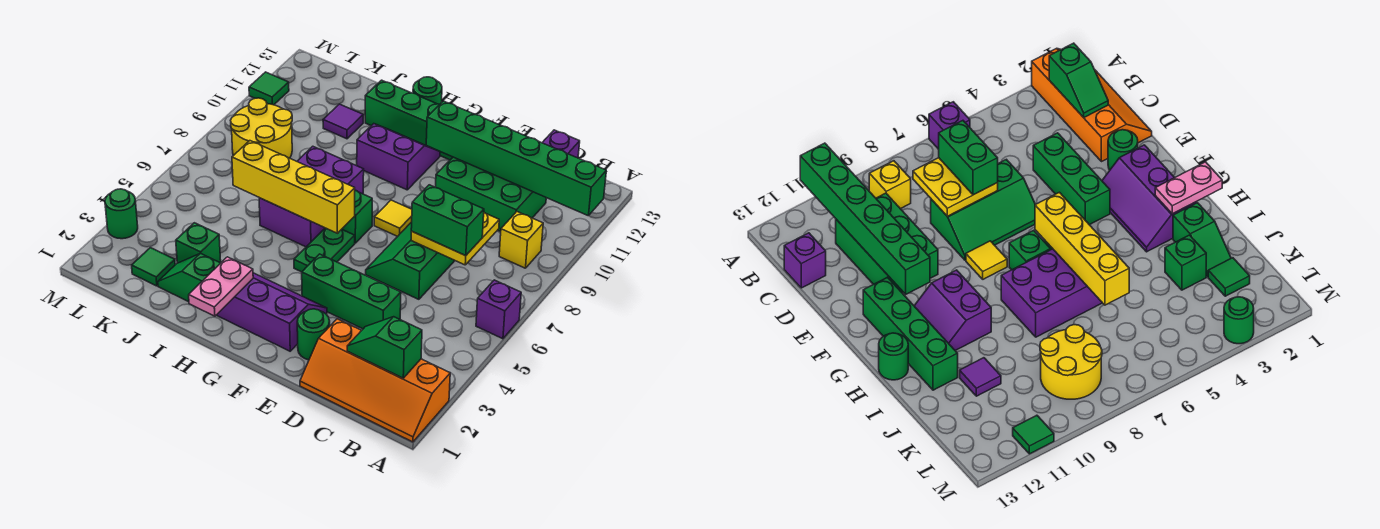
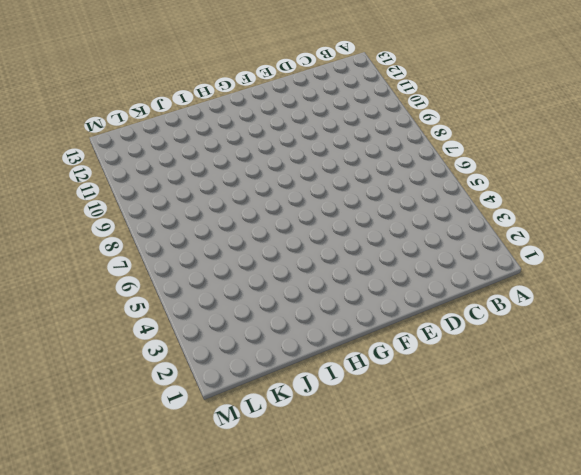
none -> orange 2x4 slope [300,319,450,442]
none -> purple 1x1 brick [476,280,521,339]
none -> yellow 1x1 brick [499,212,543,268]

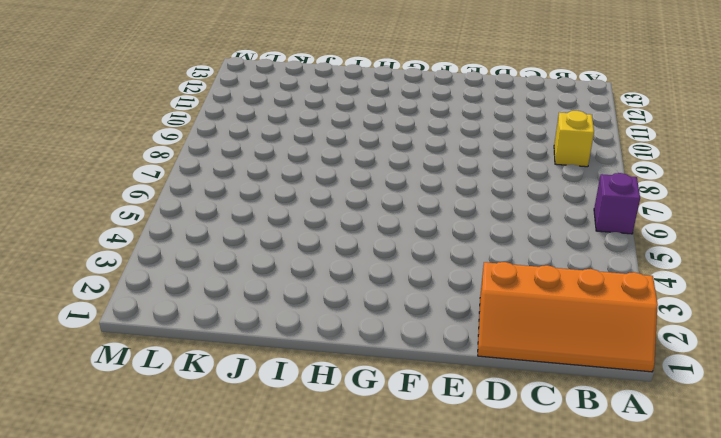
none -> green 2x3 brick [436,157,546,232]
none -> purple 1x1 brick [542,130,580,158]
none -> green 1x3 brick [302,254,401,329]

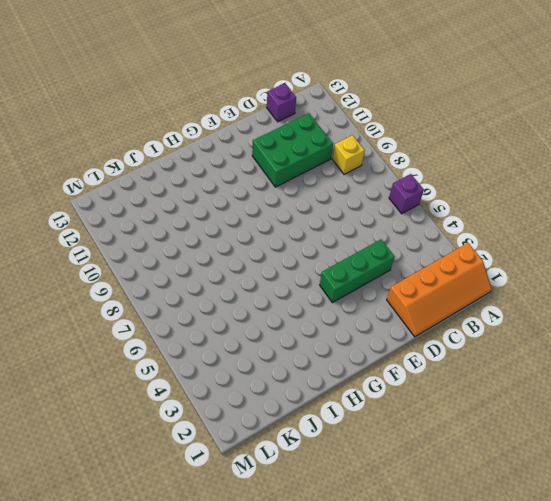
none -> green 2x3 slope [366,222,455,299]
none -> green 1x1 round brick [297,309,330,360]
none -> purple 2x3 slope [217,273,327,351]

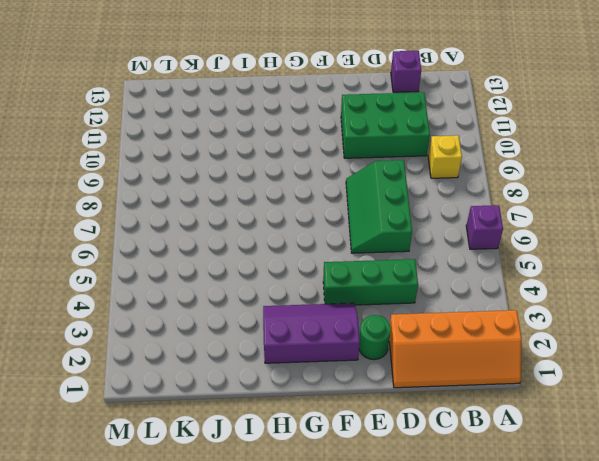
none -> yellow 1x1 tile [374,200,412,236]
none -> green 1x4 brick [365,80,453,160]
none -> green 1x2 plate [294,228,355,272]

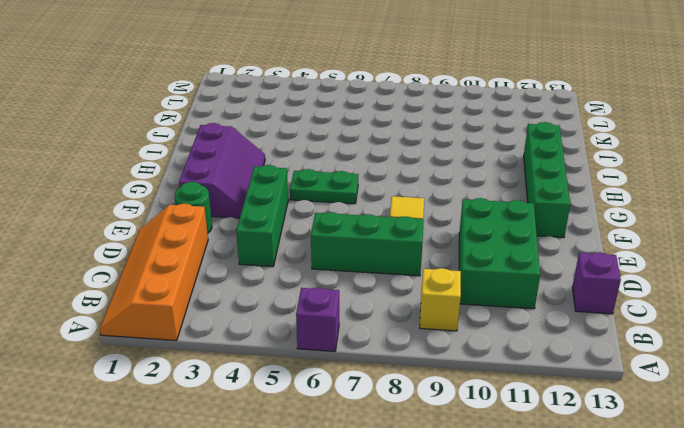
none -> green 1x1 brick [342,190,372,243]
none -> purple 2x2 slope [357,124,440,190]
none -> purple 2x3 brick [259,146,364,247]

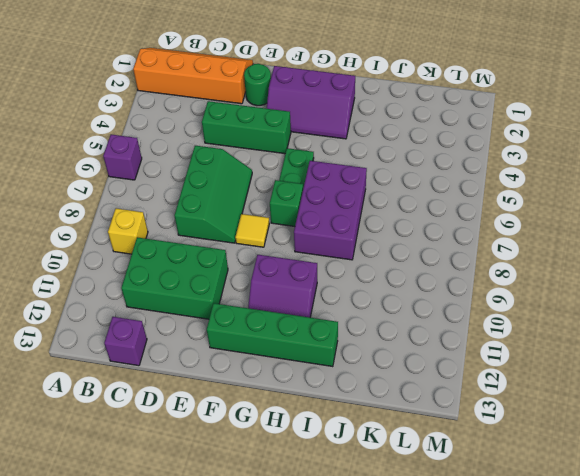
none -> green 1x1 round brick [413,77,442,104]
none -> green 1x2 slope [158,253,220,302]
none -> green 1x1 brick [176,223,221,263]

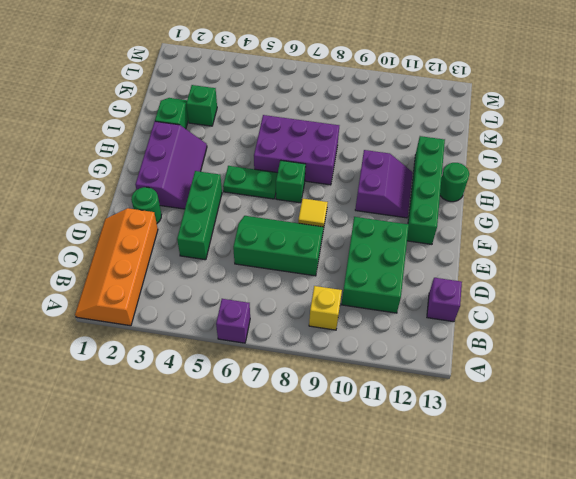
none -> purple 1x1 tile [323,104,363,139]
none -> green 1x1 tile [132,248,175,286]
none -> yellow 2x2 round brick [230,98,292,158]

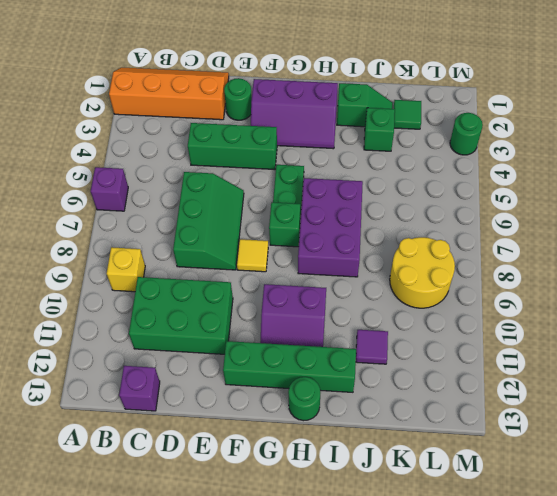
none -> green 1x1 tile [249,72,289,105]
none -> green 1x6 brick [426,101,606,215]
none -> green 1x2 slope [347,317,422,378]

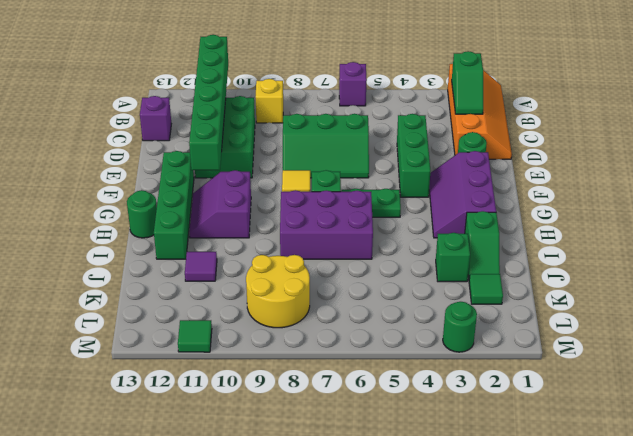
none -> yellow 2x2 plate [411,213,499,265]
none -> yellow 1x4 brick [232,141,355,233]
none -> pink 1x2 plate [189,257,253,316]

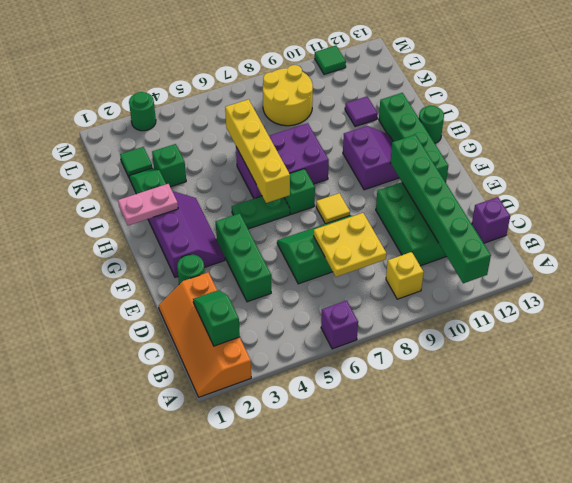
none -> green 1x2 brick [411,185,484,256]

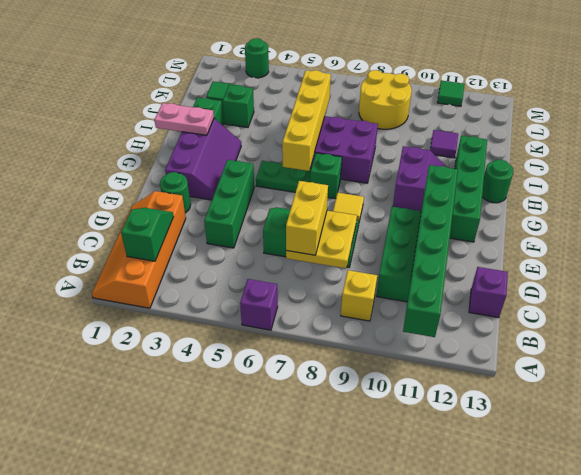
yellow 1x2 brick [286,181,328,255] -> green 1x2 brick [411,185,484,256]

